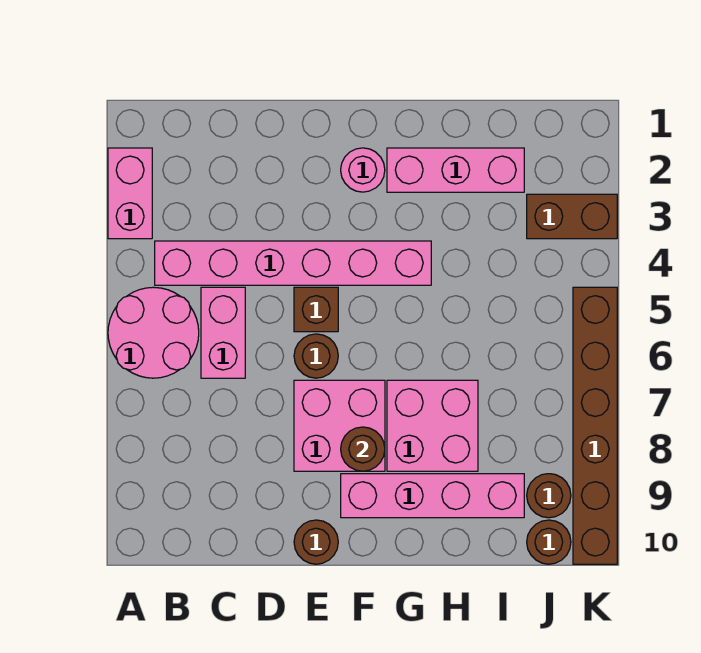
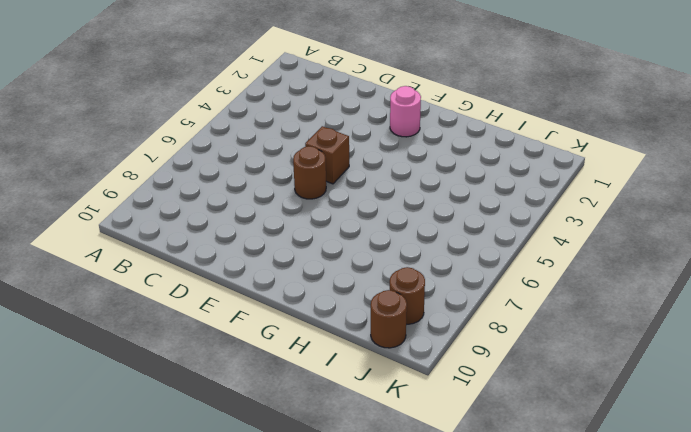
none -> pink 1x2 brick [108,148,152,239]
none -> pink 2x2 round brick [108,287,199,378]
none -> pink 1x6 brick [155,241,431,285]

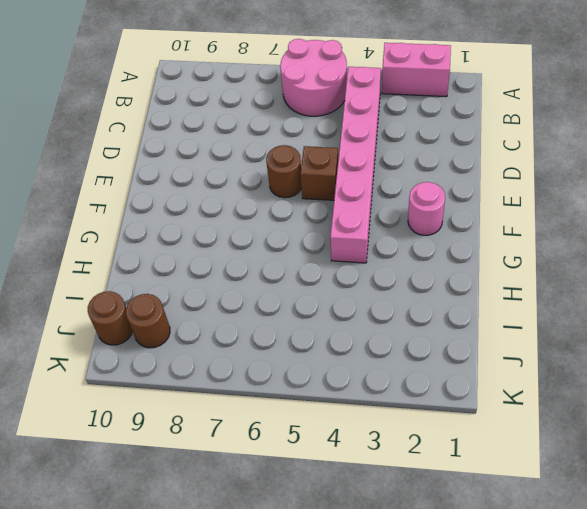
none -> pink 1x2 brick [201,287,245,378]
none -> pink 2x2 brick [294,380,385,471]
none -> brown 1x1 round brick [294,520,338,564]

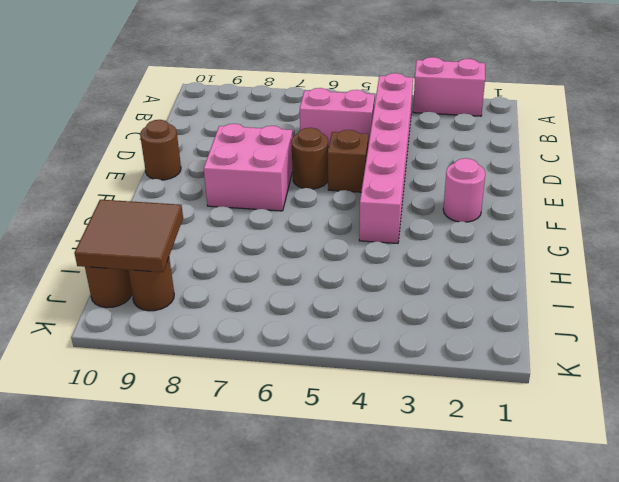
brown 2x2 tile [74,200,183,272] -> none
none -> pink 2x2 round brick [108,287,199,378]
none -> pink 1x4 brick [341,474,524,518]
none -> pink 1x3 brick [387,148,524,192]

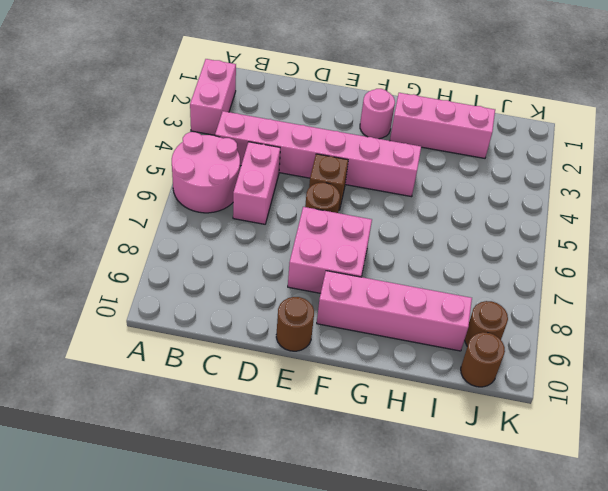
none -> pink 2x2 brick [387,380,478,471]
none -> brown 1x2 brick [527,194,617,239]
none -> brown 1x6 brick [573,287,617,564]

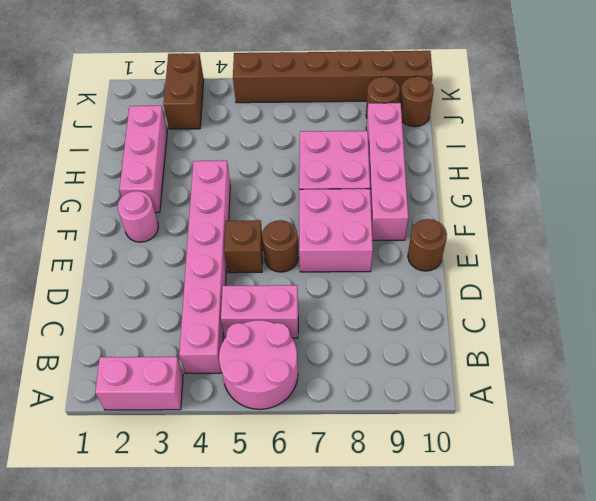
none -> brown 1x1 round brick [341,427,385,471]

